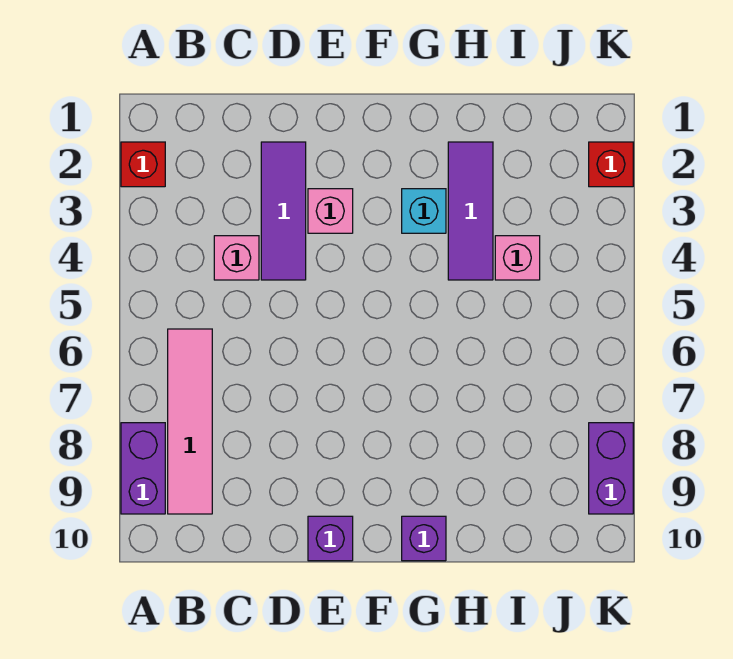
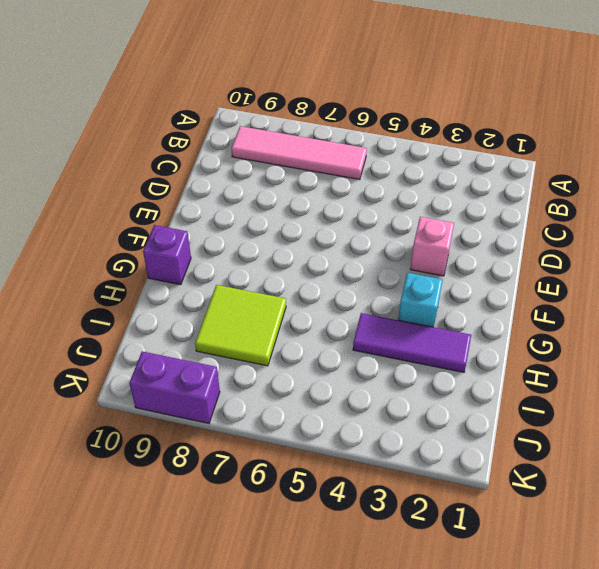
lime 2x2 tile [195,285,286,366] -> none
none -> red 1x1 brick [121,142,165,187]
none -> purple 1x2 brick [121,423,165,514]
none -> pink 1x1 brick [214,236,259,280]

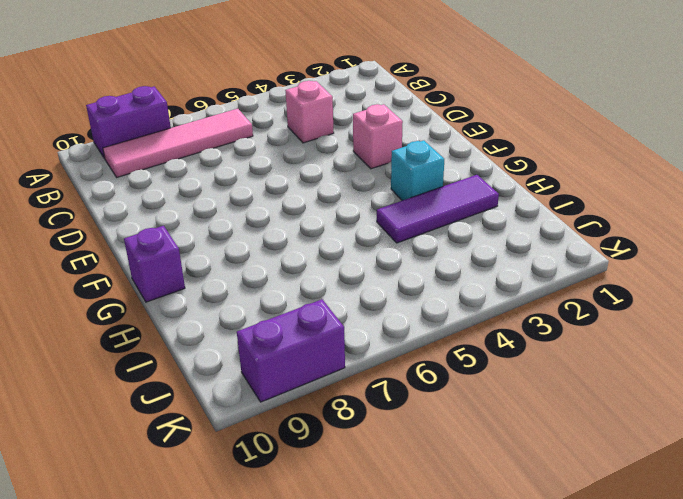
none -> red 1x1 brick [121,142,165,187]
none -> purple 1x3 tile [261,142,306,280]
none -> purple 1x1 brick [308,516,353,561]

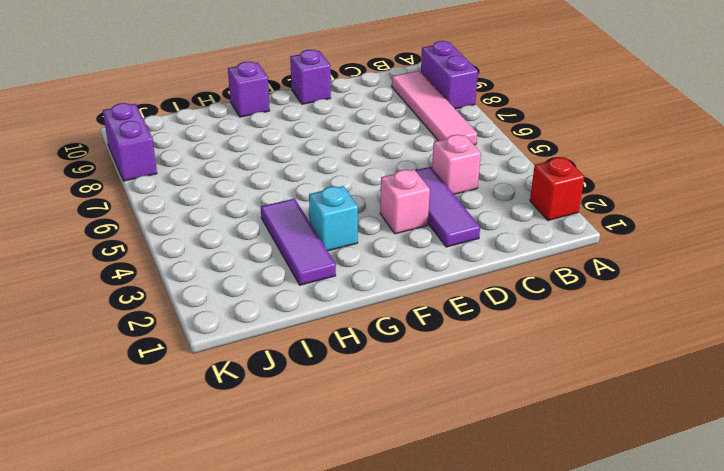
none -> pink 1x1 brick [495,236,540,280]
none -> red 1x1 brick [589,142,633,187]

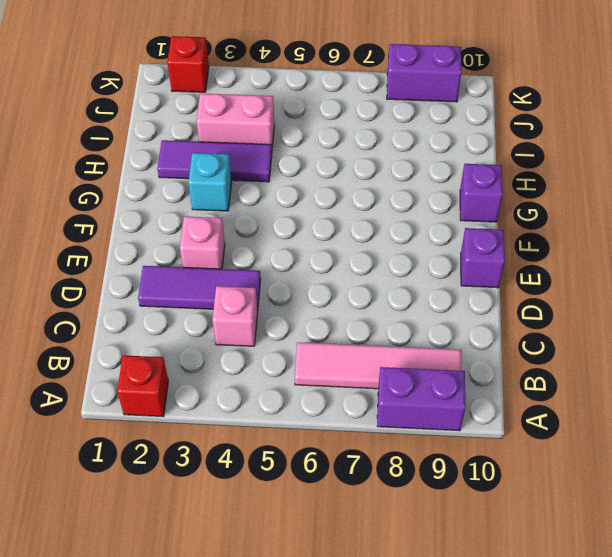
pink 1x2 brick [196,93,274,147] -> pink 1x1 brick [495,236,540,280]

